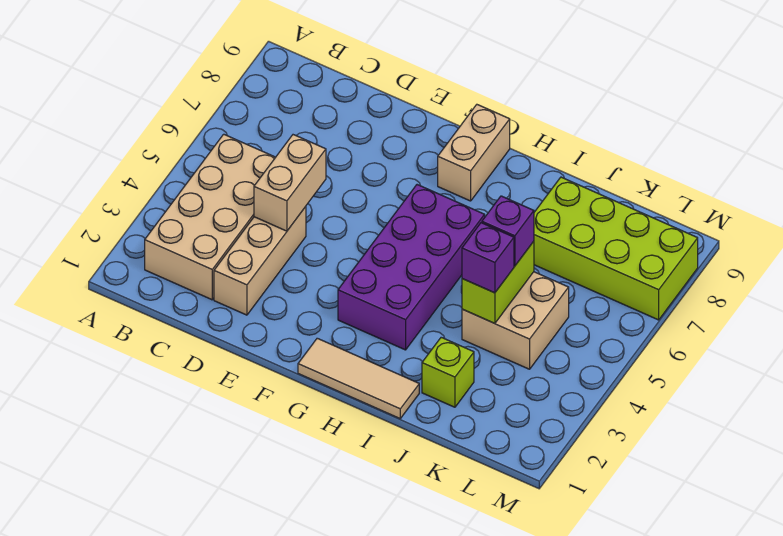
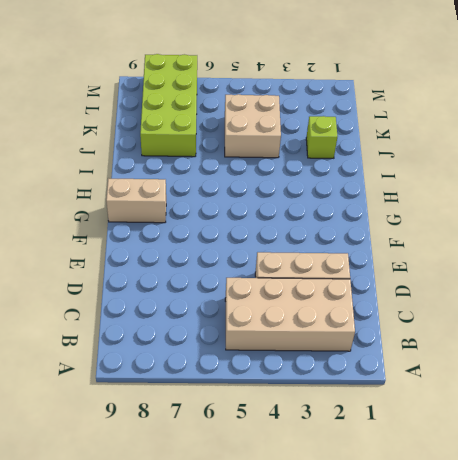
none -> tan 1x3 tile [298,338,419,418]
none -> purple 2x4 brick [338,185,485,350]
none -> tan 1x2 brick [254,135,326,231]

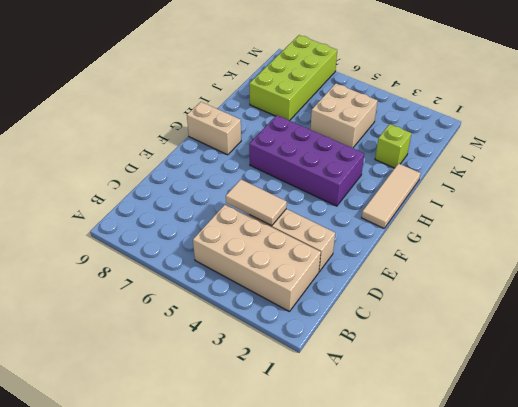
tan 1x2 tile [226,180,287,226] -> tan 1x2 brick [254,135,326,231]
none -> lime 1x2 brick [462,241,534,323]
none -> purple 1x1 brick [462,223,514,293]
none -> purple 1x1 brick [482,196,534,266]

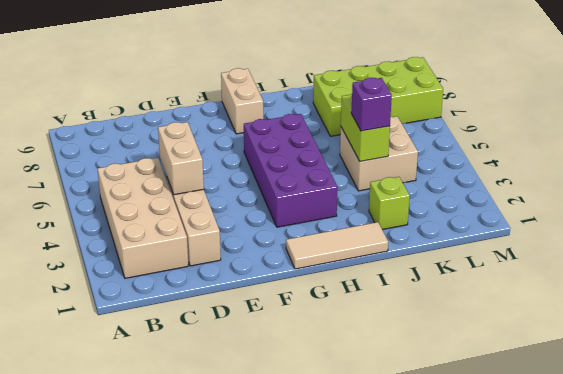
none -> purple 1x1 brick [482,196,534,266]

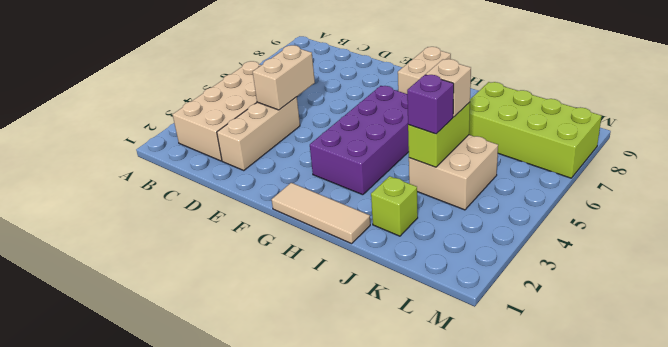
tan 1x1 brick [426,59,471,117] -> purple 1x1 brick [482,196,534,266]

